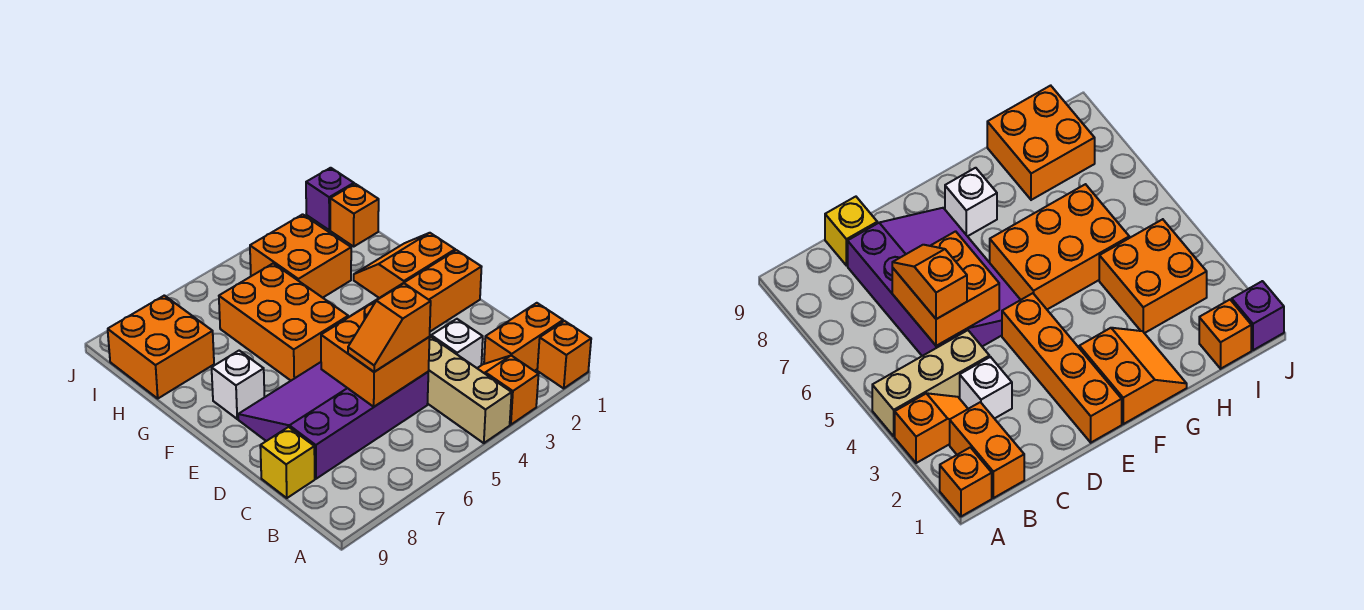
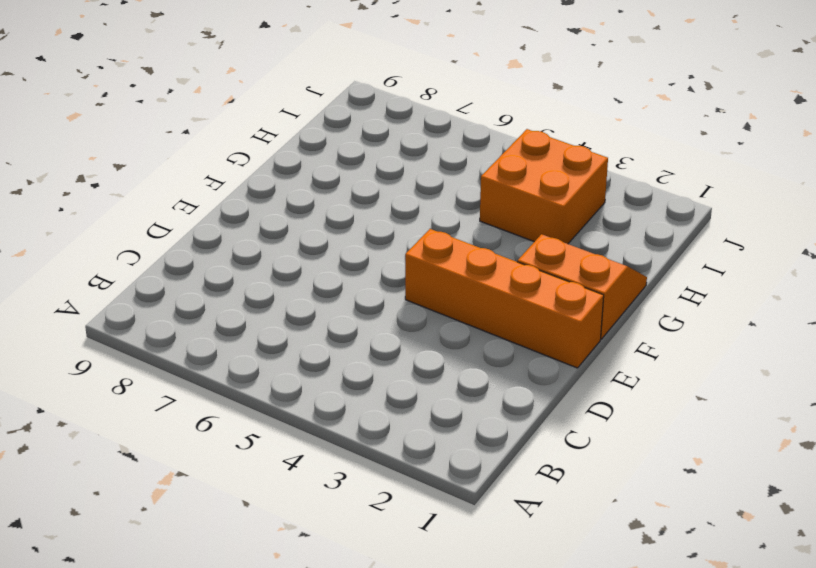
none -> orange 1x1 brick [537,321,591,388]
none -> orange 1x2 slope [477,355,539,425]
none -> tan 1x3 brick [428,336,512,443]

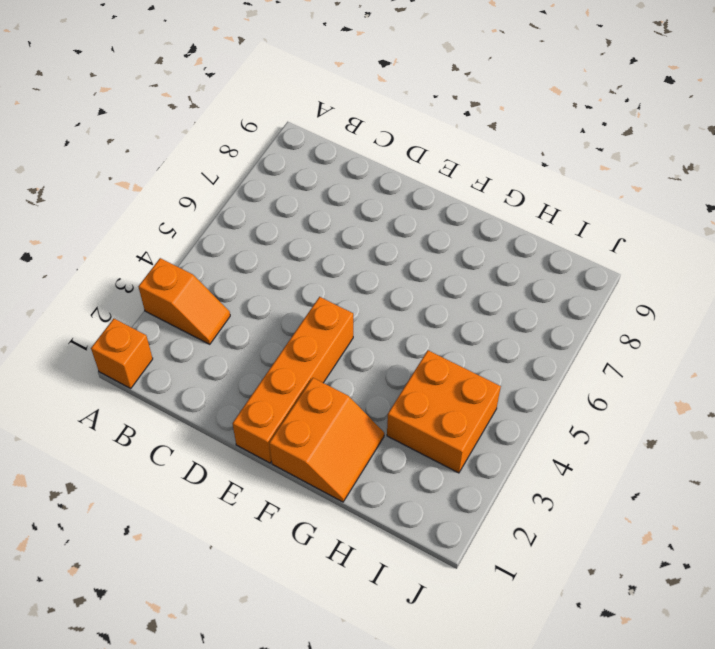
none -> tan 1x3 brick [428,336,512,443]
none -> orange 1x2 brick [484,303,563,371]
none -> white 1x1 brick [431,319,483,368]

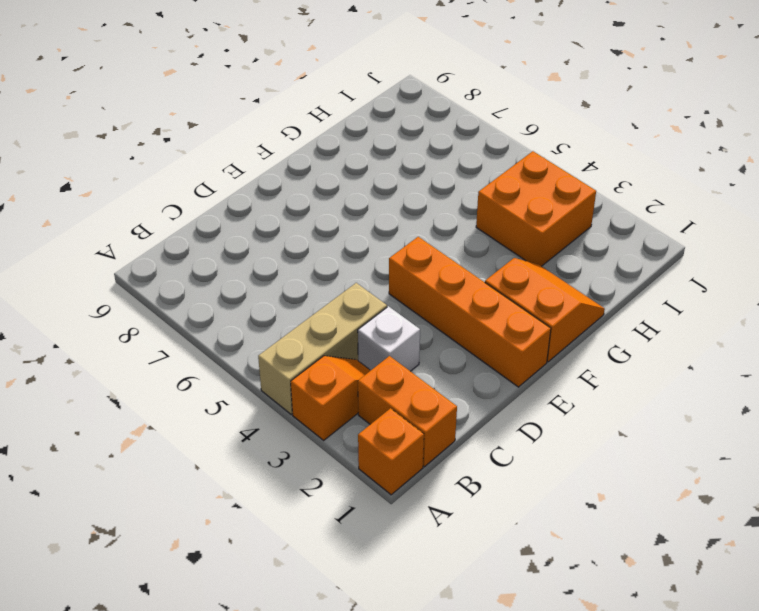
none -> purple 3x4 slope [238,362,428,479]
none -> yellow 1x1 brick [260,427,315,498]
none -> orange 2x3 brick [219,263,348,380]

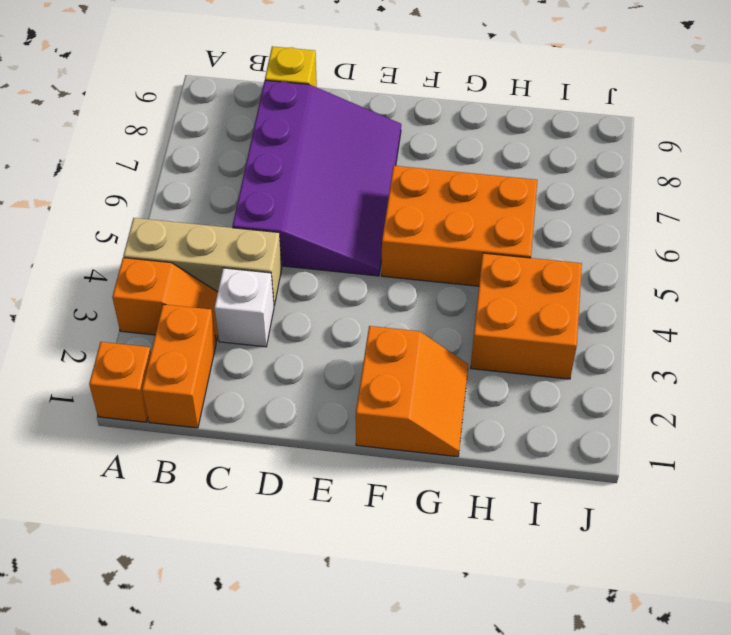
none -> orange 1x4 brick [351,250,481,331]
none -> white 1x1 brick [212,351,264,419]
none -> orange 2x2 brick [108,295,214,398]

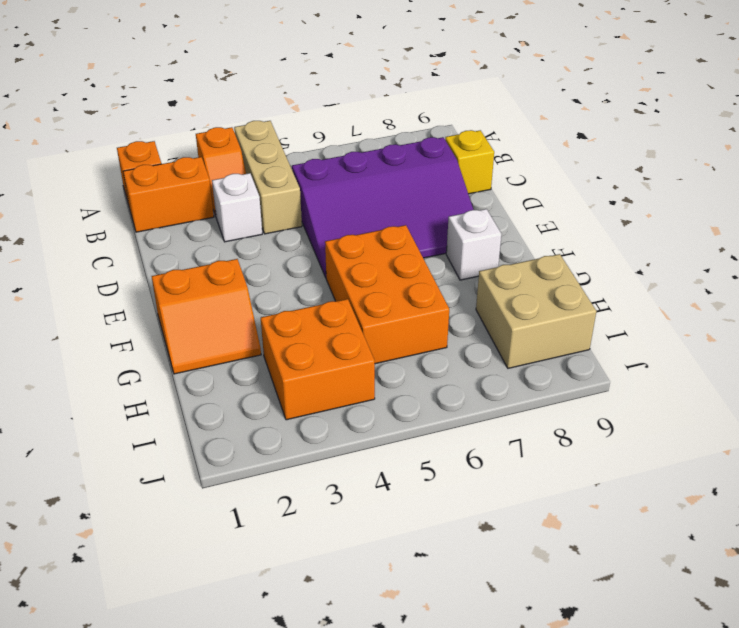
tan 2x2 brick [476,254,596,368] -> orange 2x2 brick [108,295,214,398]
none -> orange 1x4 brick [351,250,481,331]
none -> orange 1x1 brick [330,184,379,246]
none -> purple 1x1 brick [306,168,354,230]

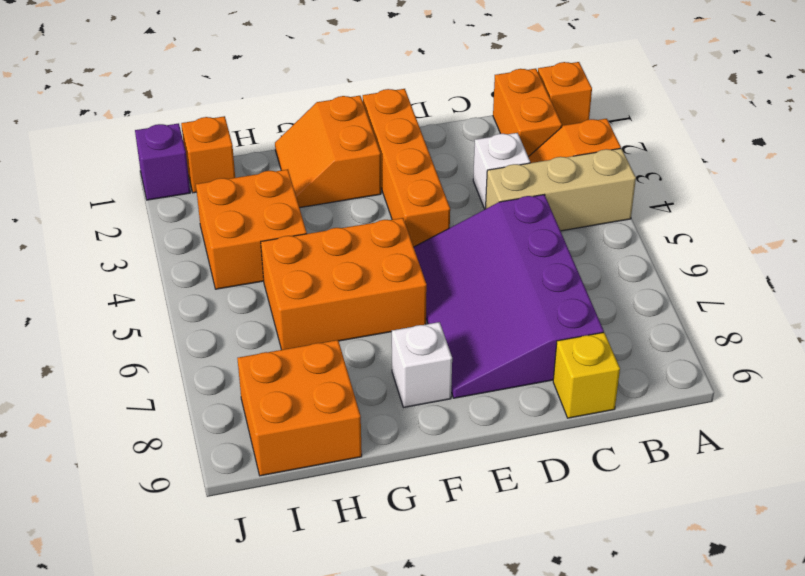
none -> orange 2x2 brick [321,301,430,407]
none -> orange 1x2 slope [348,283,431,372]

